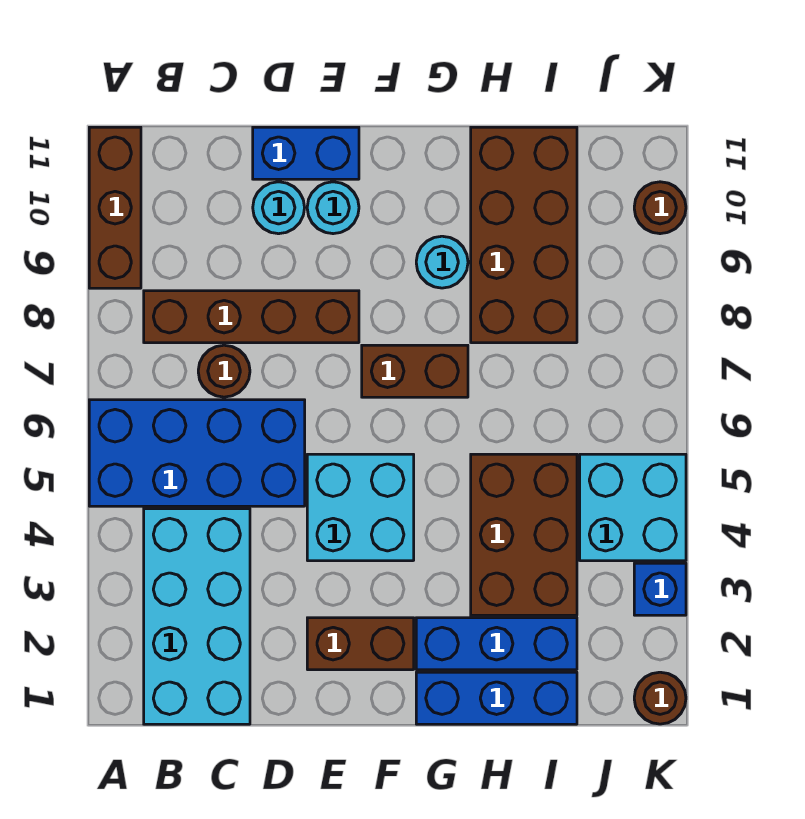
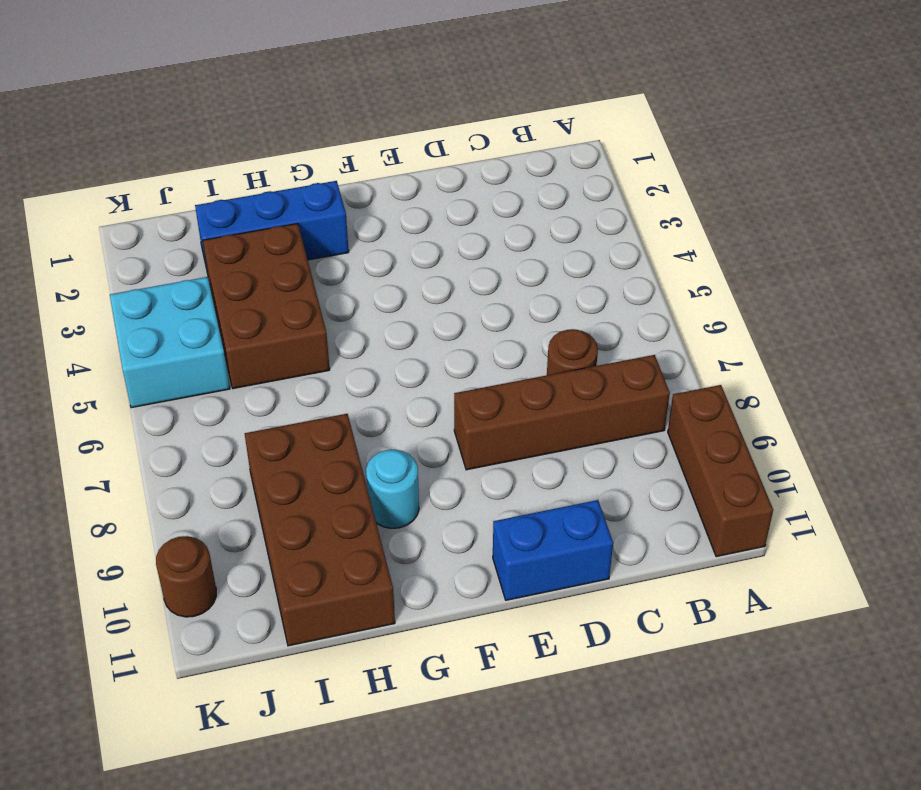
none -> blue 2x4 brick [89,400,305,506]
none -> cyan 2x4 brick [144,509,250,724]
none -> cyan 1x1 round brick [253,182,305,234]

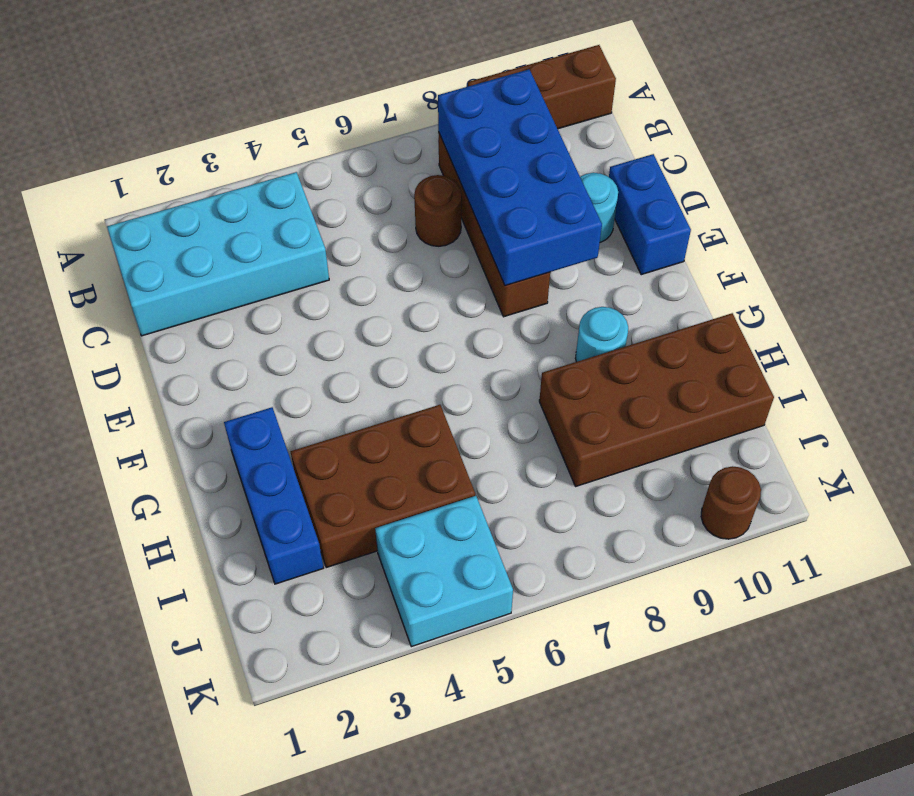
blue 2x4 brick [438,69,602,286] -> blue 2x4 brick moved to [89,400,305,506]
none -> brown 1x2 brick [307,618,414,670]
none -> cyan 2x2 brick [307,454,414,561]
none -> cyan 1x1 round brick [307,182,359,234]

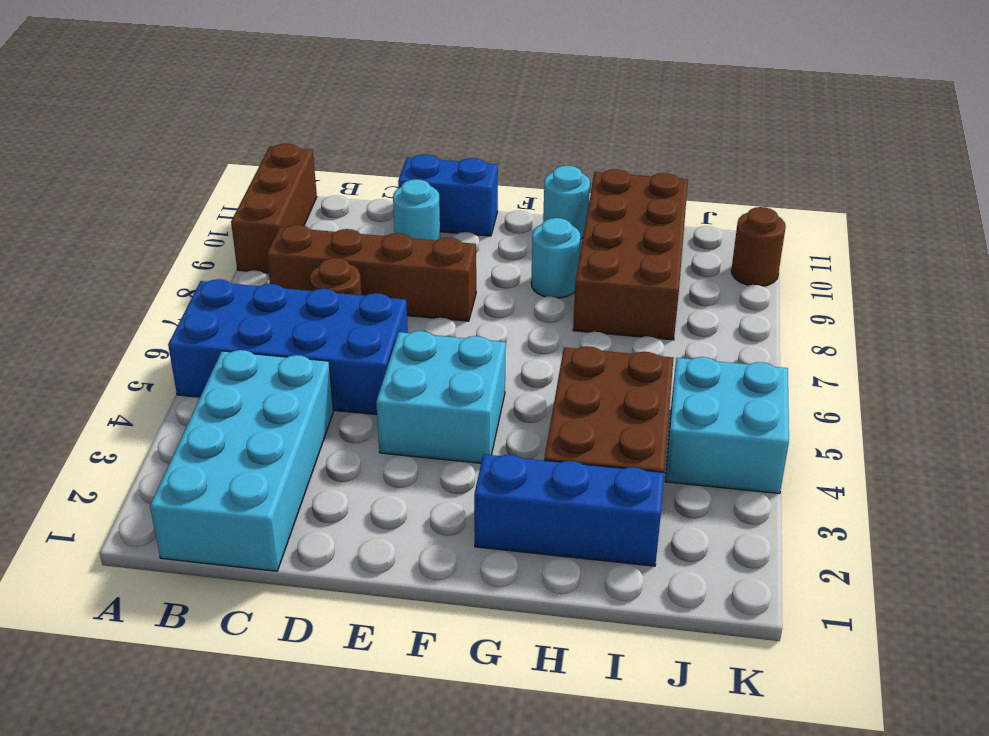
cyan 1x1 round brick [543,166,590,239] -> cyan 1x1 round brick moved to [307,182,359,234]
none -> brown 1x2 brick [307,618,414,670]
none -> brown 1x2 brick [362,345,468,397]
none -> blue 1x3 brick [416,672,577,724]

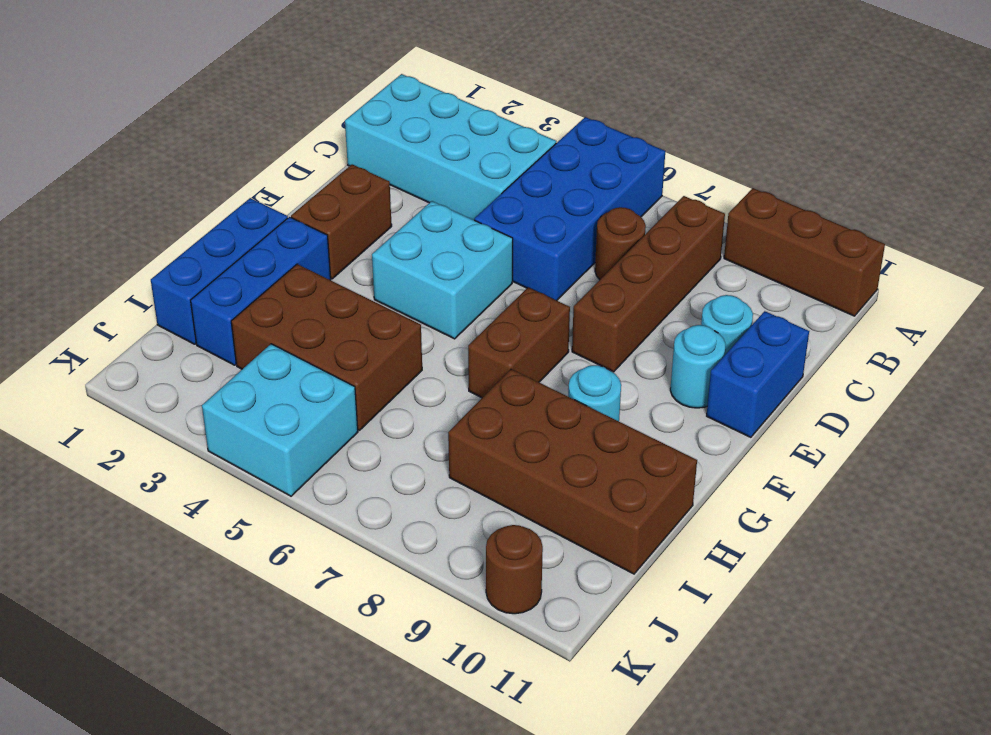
none -> brown 1x1 round brick [634,672,686,724]
none -> blue 1x1 brick [634,563,686,615]

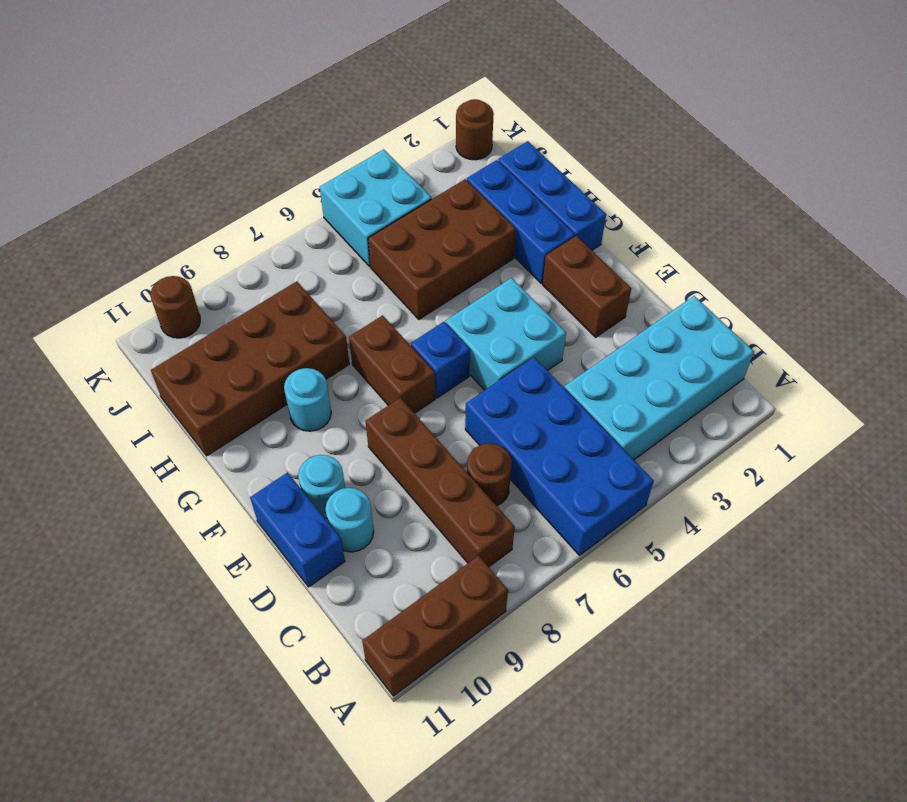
blue 1x1 brick [411,322,470,398] -> blue 1x1 brick moved to [634,563,686,615]

